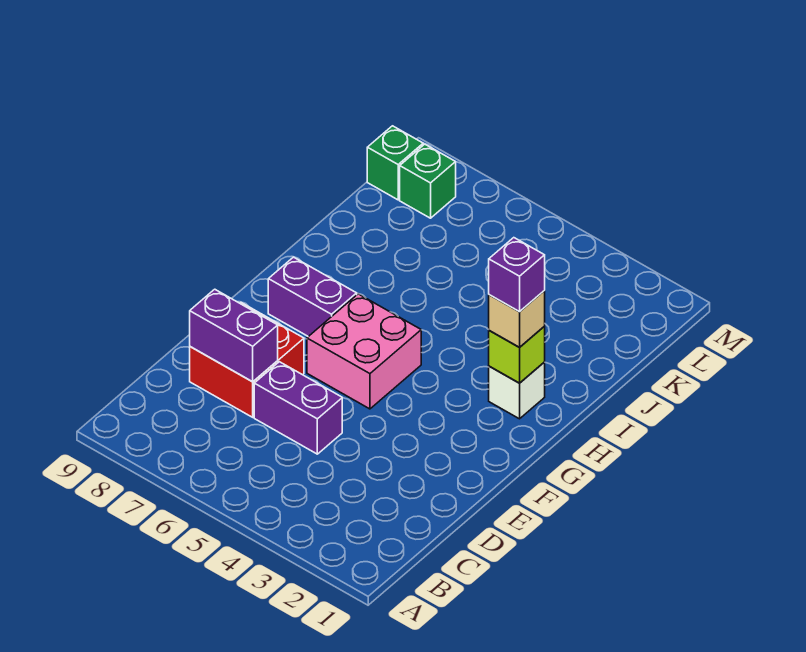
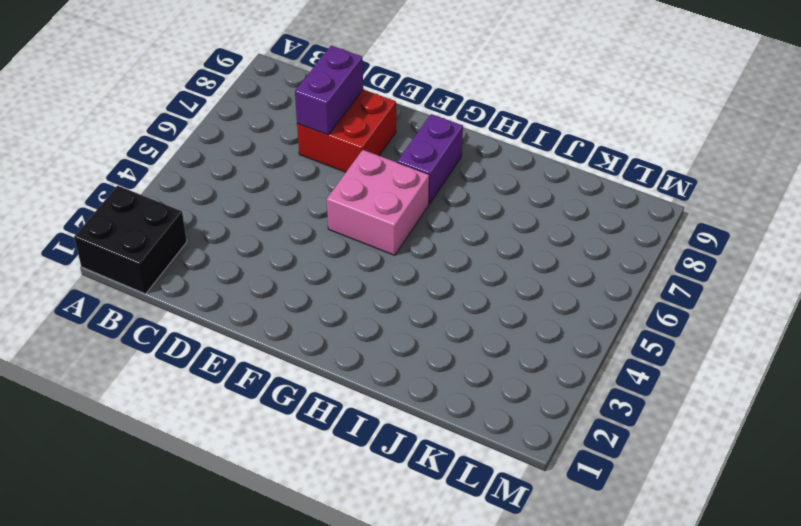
black 2x2 brick [74,186,187,294] -> none
none -> purple 1x2 brick [254,362,342,454]
none -> white 1x1 brick [489,362,545,419]

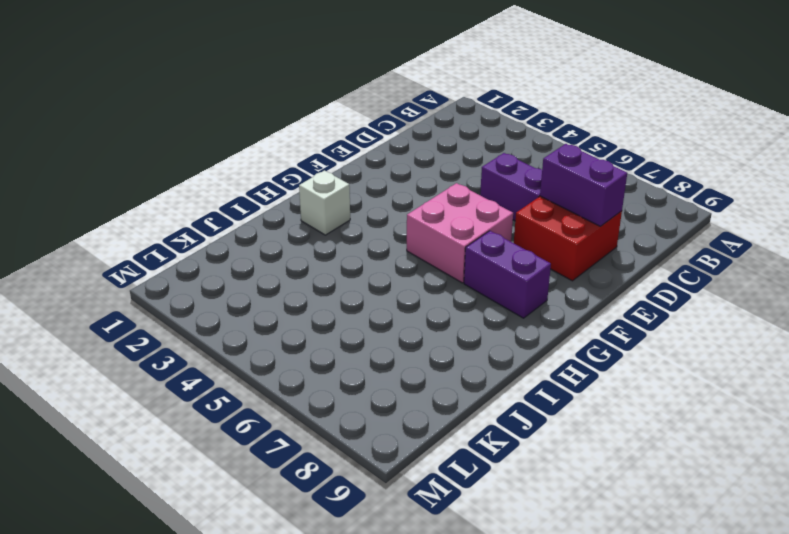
none -> green 1x1 brick [400,144,456,218]
none -> green 1x1 brick [367,126,423,200]

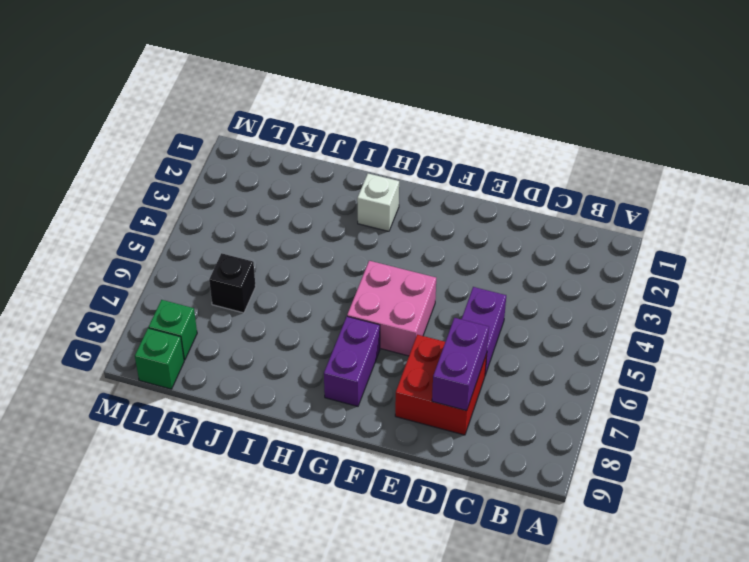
black 1x1 brick [209,253,256,313] -> none
none -> lime 1x1 brick [489,327,545,383]
none -> tan 1x1 brick [489,291,545,347]

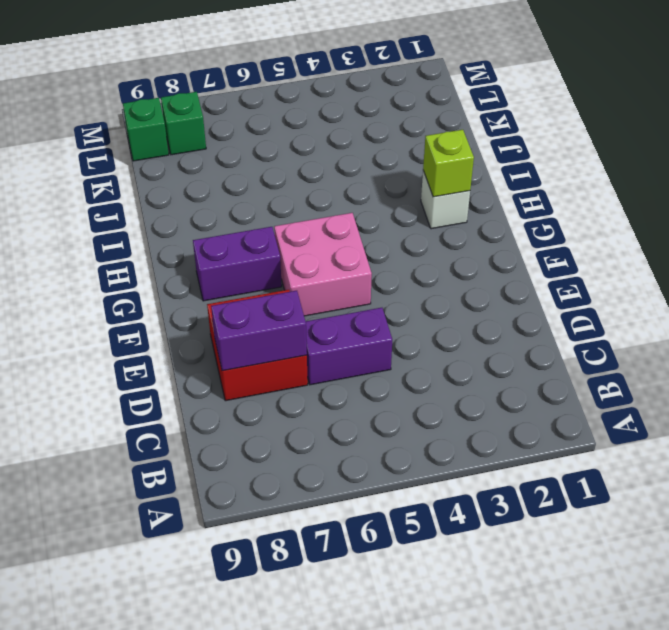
none -> tan 1x1 brick [489,291,545,347]
none -> purple 1x1 brick [489,238,545,312]

